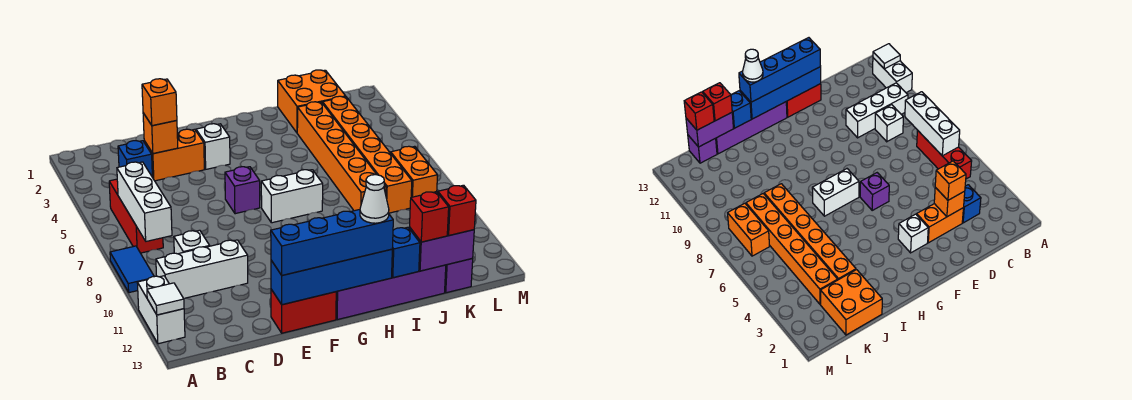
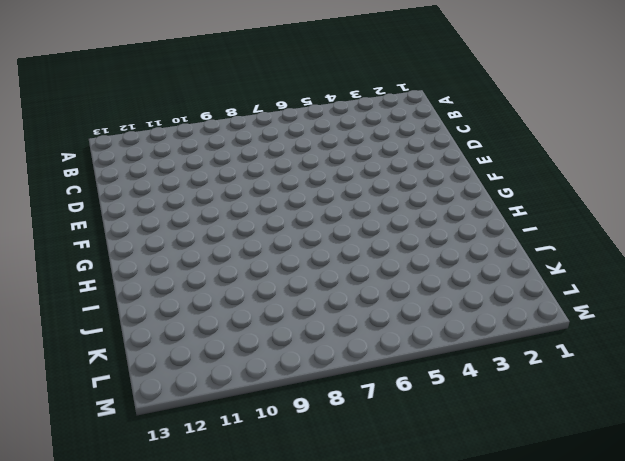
none -> blue 1x2 tile [110,246,154,293]
none -> white 1x2 brick [137,276,185,344]
none -> red 1x3 brick [109,179,163,253]

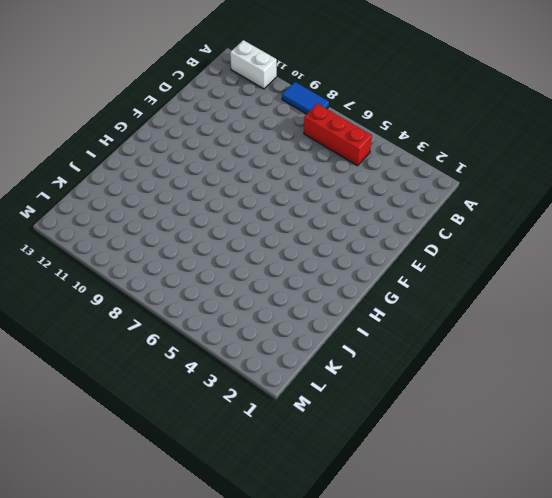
none -> white 1x3 brick [156,240,248,298]
none -> blue 1x1 brick [118,141,152,176]
none -> white 1x1 brick [174,230,209,254]

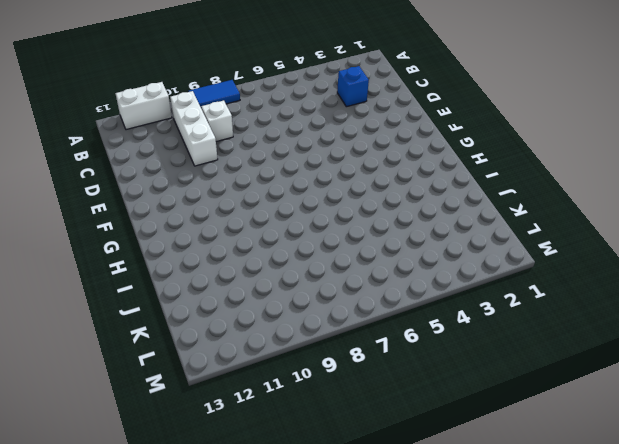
none -> red 1x3 brick [109,179,163,253]
none -> orange 1x2 brick [144,129,204,181]
none -> red 1x2 brick [271,289,336,333]

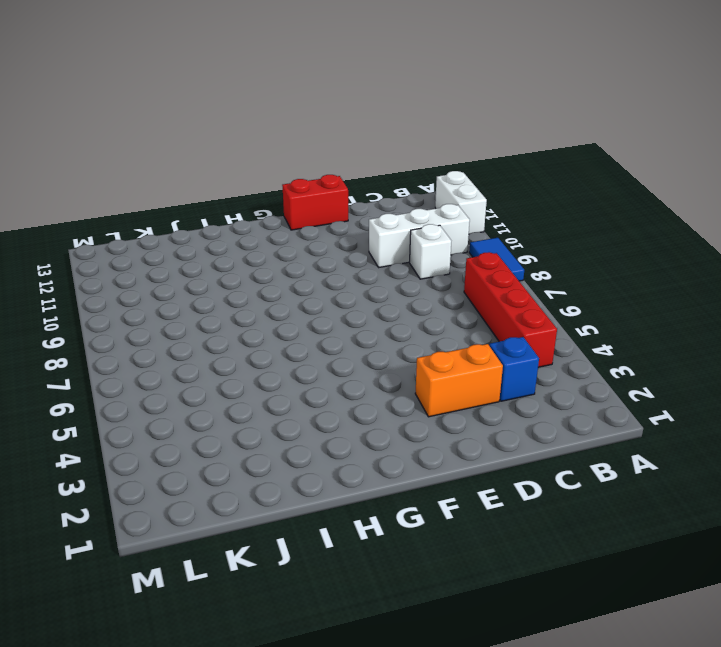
red 1x4 brick [464,252,557,367] -> red 1x3 brick [109,179,163,253]
none -> white 1x1 brick [196,124,230,169]
none -> purple 1x1 brick [225,167,260,214]
none -> white 1x2 brick [261,170,323,223]

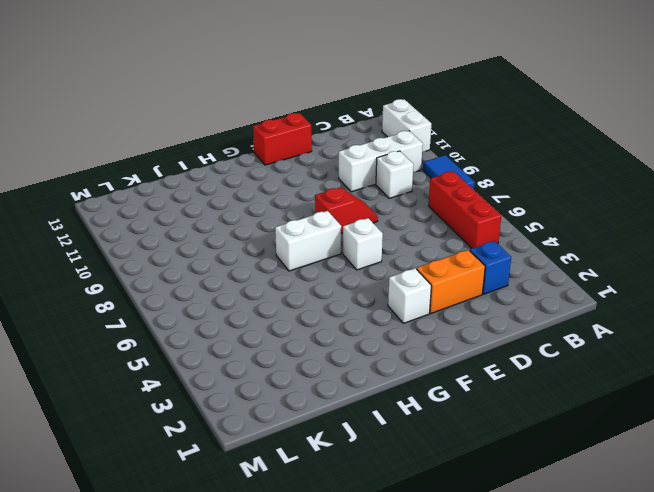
red 1x2 slope [315,188,378,233] -> none
white 1x1 brick [343,218,383,270] -> purple 1x1 brick [225,167,260,214]
none -> purple 1x4 brick [336,265,446,320]
none -> orange 2x2 brick [278,70,346,133]
none -> orange 1x6 brick [297,102,386,211]

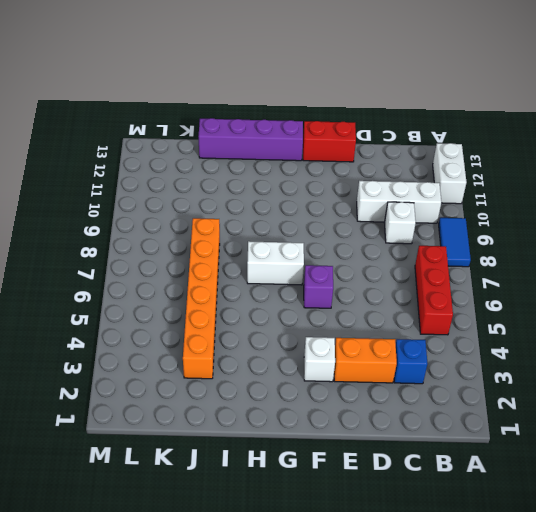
none -> orange 2x2 brick [278,70,346,133]
none -> orange 1x6 brick [323,96,412,213]
none -> purple 1x1 brick [445,258,473,293]

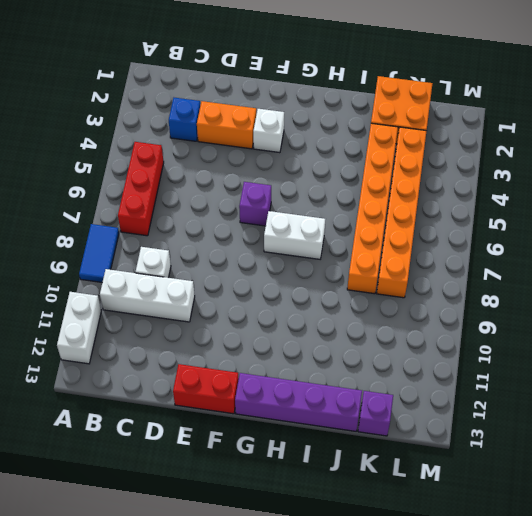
none -> orange 1x2 brick [391,146,438,197]
none -> white 1x1 tile [147,283,184,315]
none -> white 1x3 brick [117,162,172,241]

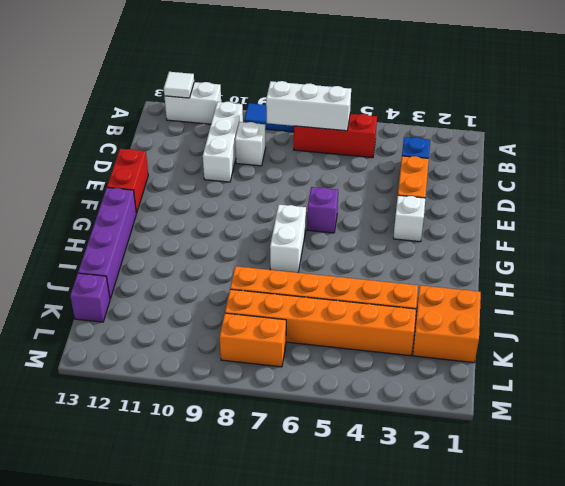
none -> orange 1x1 brick [143,113,178,154]
none -> blue 1x4 brick [271,249,392,305]
none -> blue 1x1 brick [392,227,420,278]

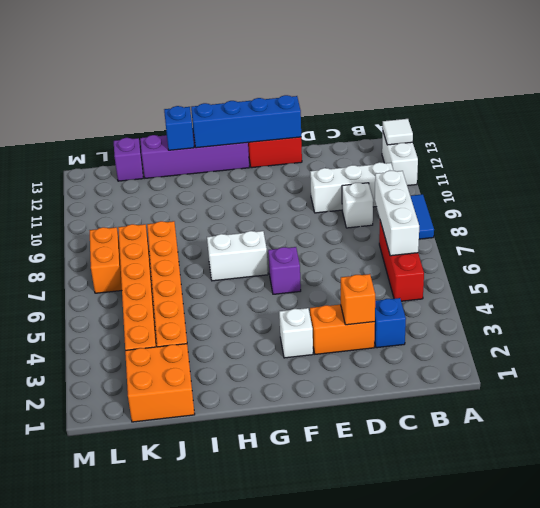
none -> purple 1x2 brick [409,227,474,271]
none -> orange 1x1 brick [142,79,177,126]
none -> blue 1x4 brick [271,210,393,275]

